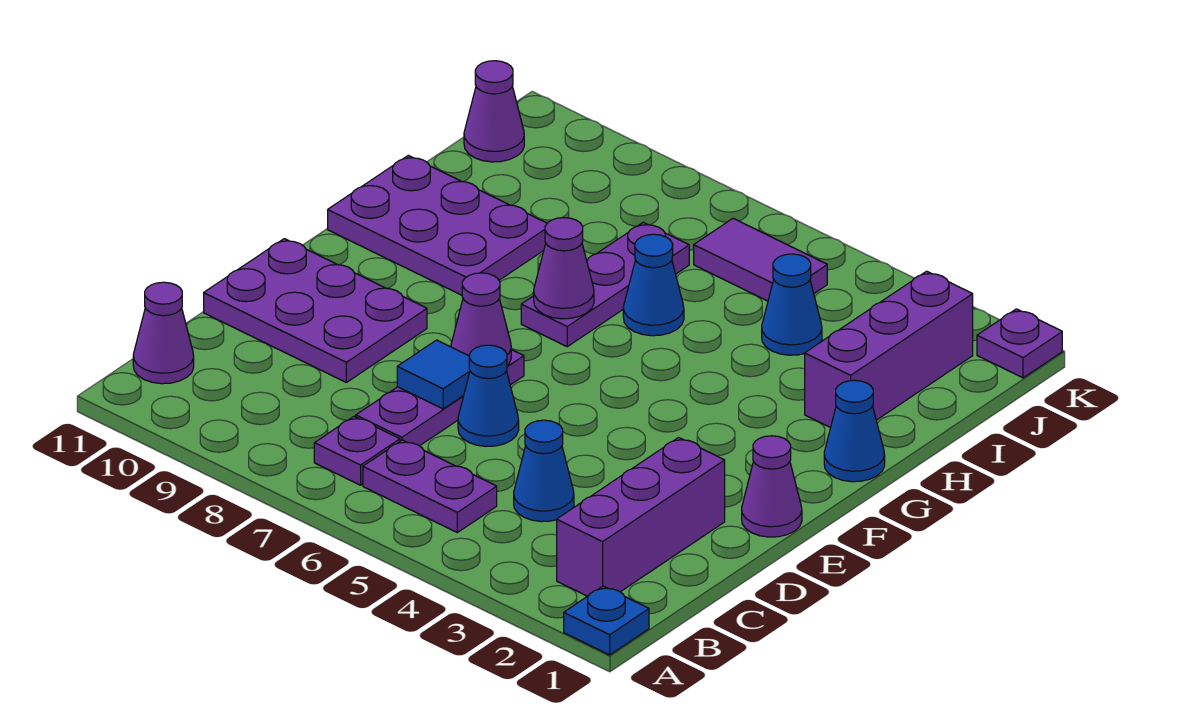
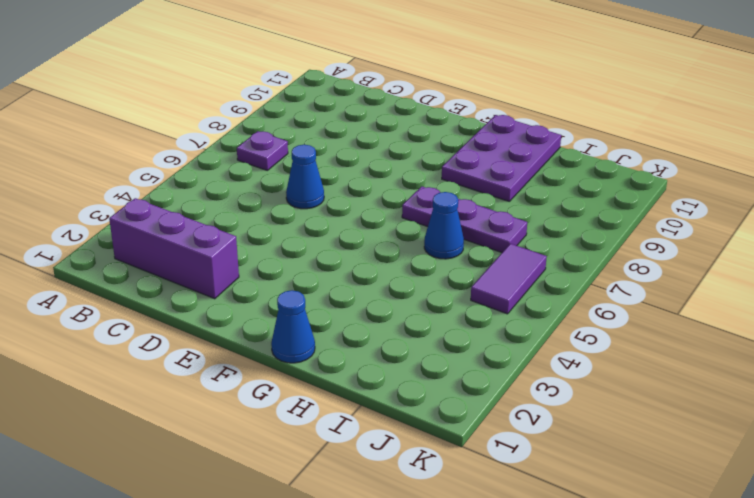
none -> blue 1x1 plate [564,586,649,655]
none -> purple 1x2 plate [363,440,497,532]
none -> purple 1x1 cone [133,282,194,384]

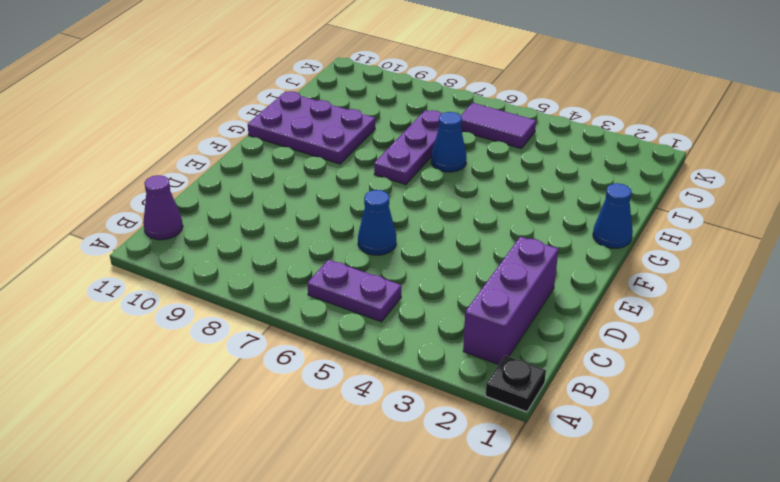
black 1x1 plate [486,355,546,412] -> blue 1x1 plate [564,586,649,655]
none -> purple 1x1 plate [314,417,400,485]
none -> blue 1x1 cone [514,420,574,522]
none -> purple 1x3 plate [356,350,524,446]

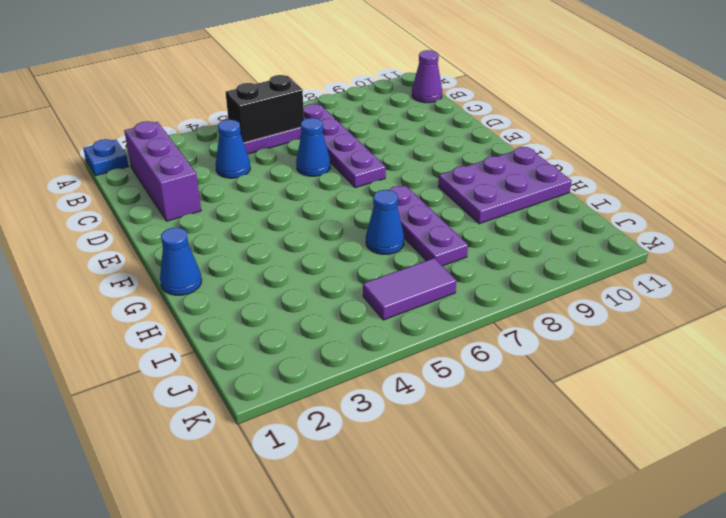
black 1x2 brick [226,75,304,143] -> none
none -> purple 2x3 plate [204,239,427,382]
none -> purple 1x1 cone [742,436,802,537]
none -> purple 1x3 brick [805,271,973,428]

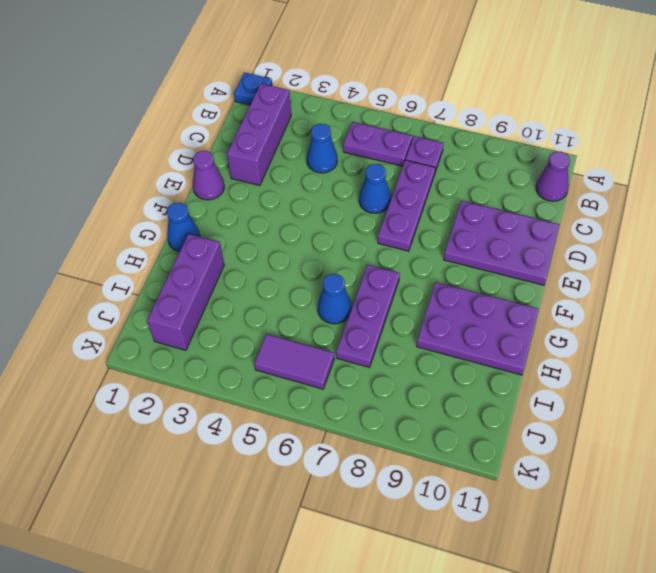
none -> blue 1x1 cone [762,254,822,355]
none -> purple 1x1 cone [464,61,524,162]
none -> purple 1x1 plate [977,309,1062,378]

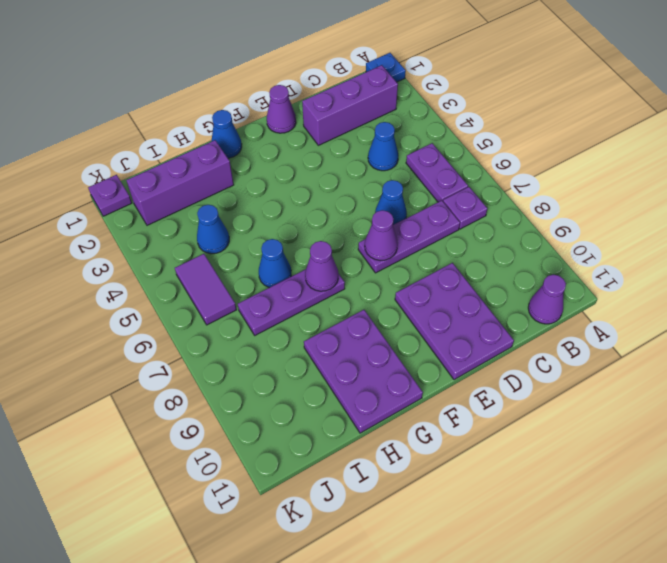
none -> purple 1x1 cone [464,61,524,162]
none -> blue 1x1 tile [397,340,470,409]

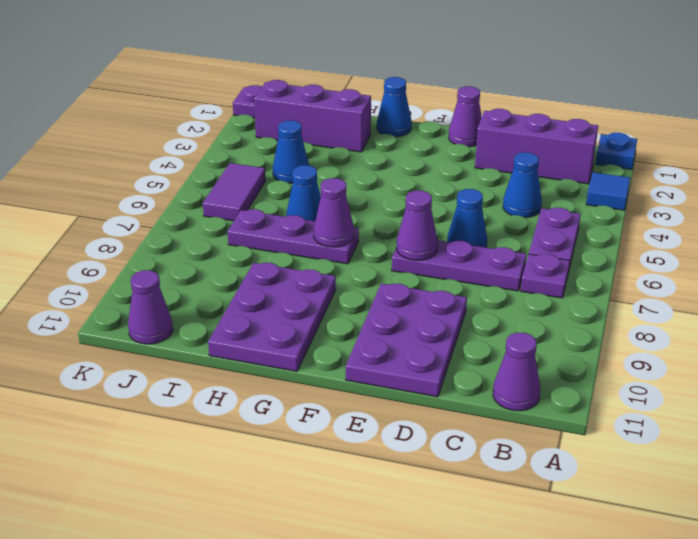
blue 1x1 tile [586,172,630,210] -> blue 1x1 tile moved to [397,340,470,409]

